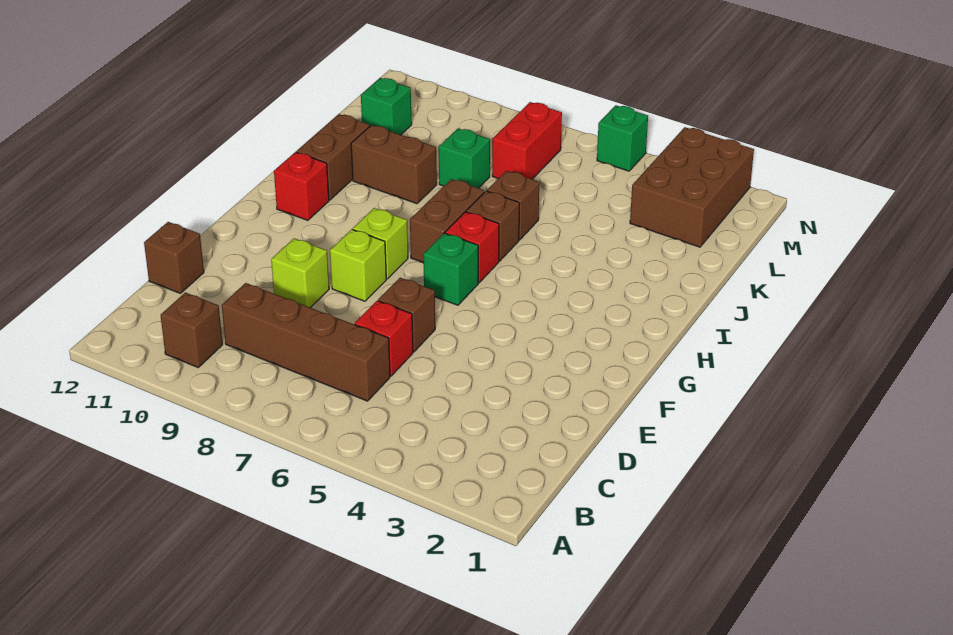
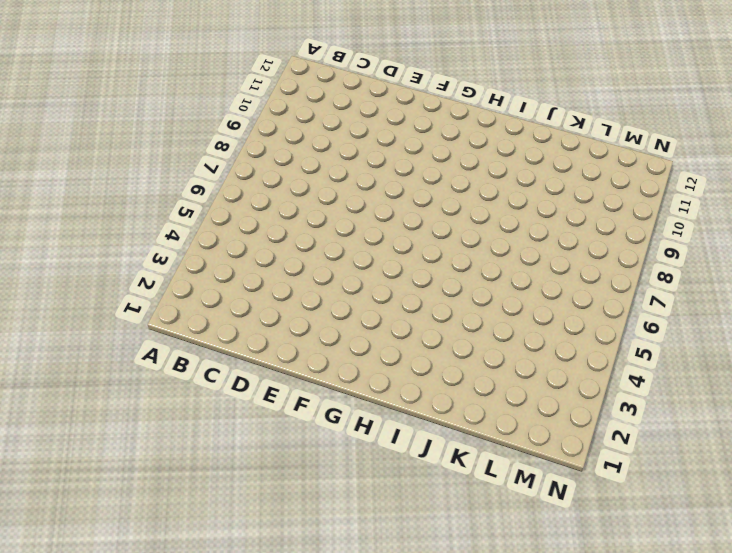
none -> brown 1x1 brick [161,292,223,367]
none -> brown 1x4 brick [222,283,390,401]
none -> red 1x1 brick [355,301,413,376]

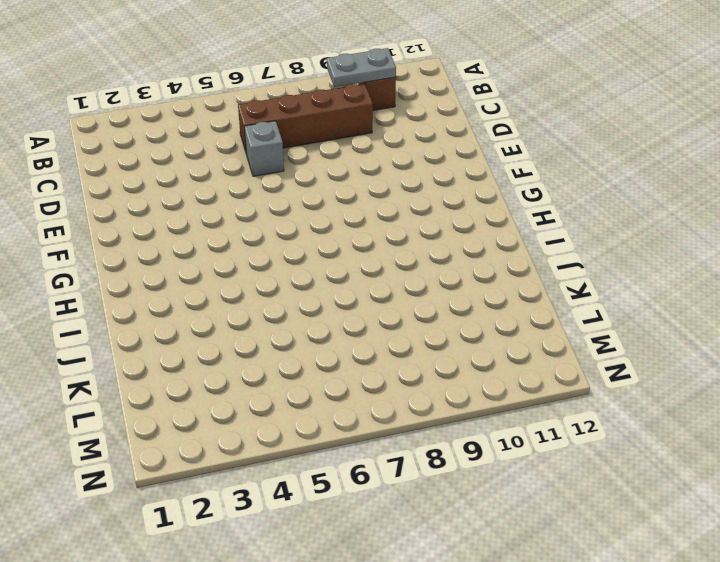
grey 1x2 plate [327,48,396,87] -> none
grey 1x1 brick [244,121,284,176] -> red 1x1 brick [355,301,413,376]
none -> brown 1x1 brick [144,222,204,293]
none -> brown 1x1 brick [378,278,435,352]
none -> lime 1x1 brick [271,238,329,308]

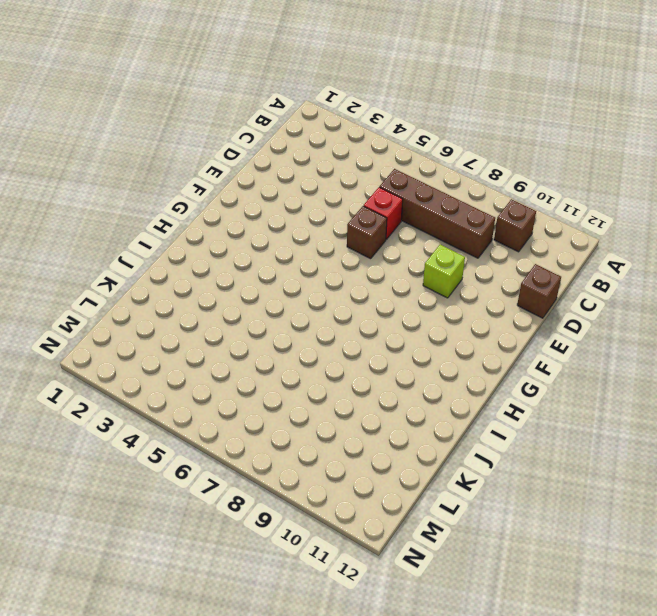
none -> lime 1x1 brick [330,229,386,301]
none -> green 1x1 brick [423,233,478,305]
none -> lime 1x1 brick [353,208,408,279]

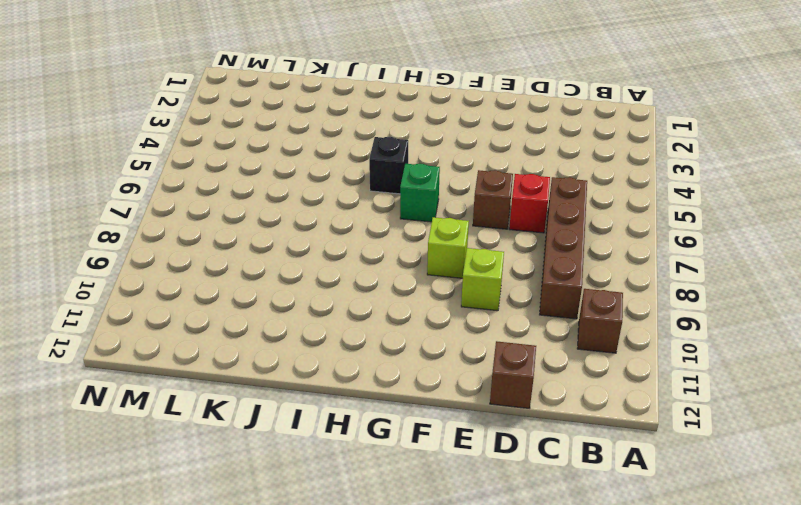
black 1x1 brick [369,137,408,194] -> none
none -> lime 1x1 brick [353,208,408,279]
none -> red 1x1 brick [445,212,499,283]
none -> brown 1x2 brick [410,179,484,263]

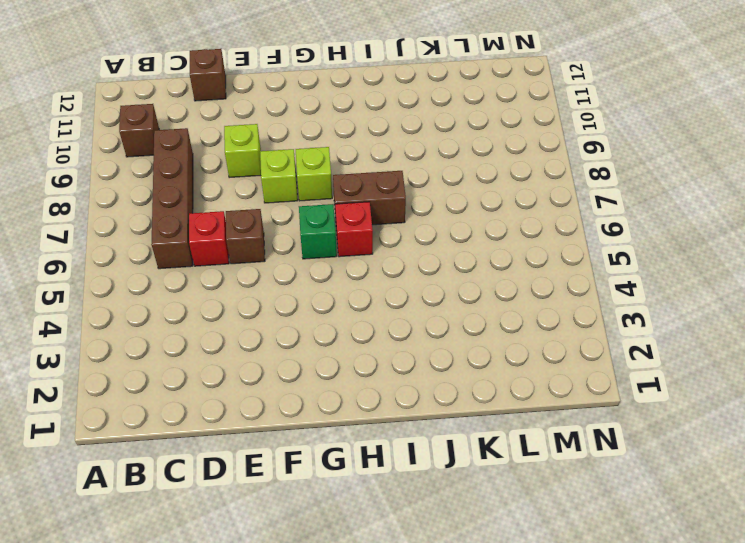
none -> red 1x1 brick [274,152,329,220]
none -> brown 1x1 brick [466,191,520,261]
none -> brown 1x2 brick [296,114,370,200]

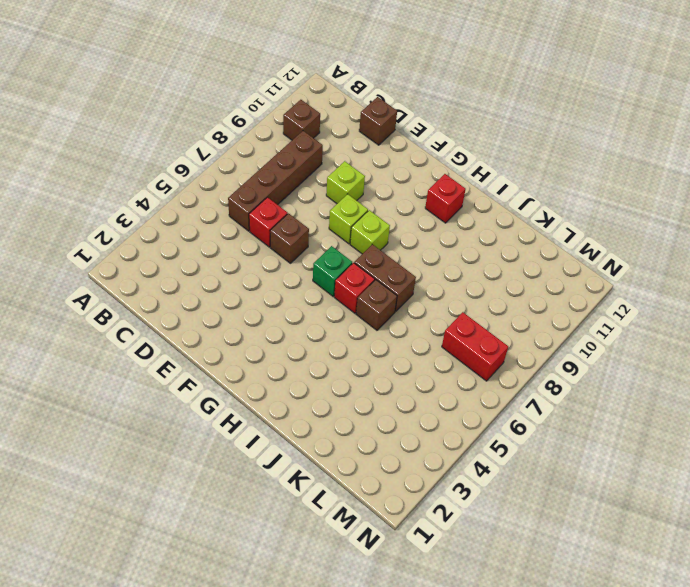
none -> brown 1x2 brick [296,114,370,200]
none -> brown 1x1 brick [487,171,539,240]
none -> brown 1x2 brick [351,125,437,204]

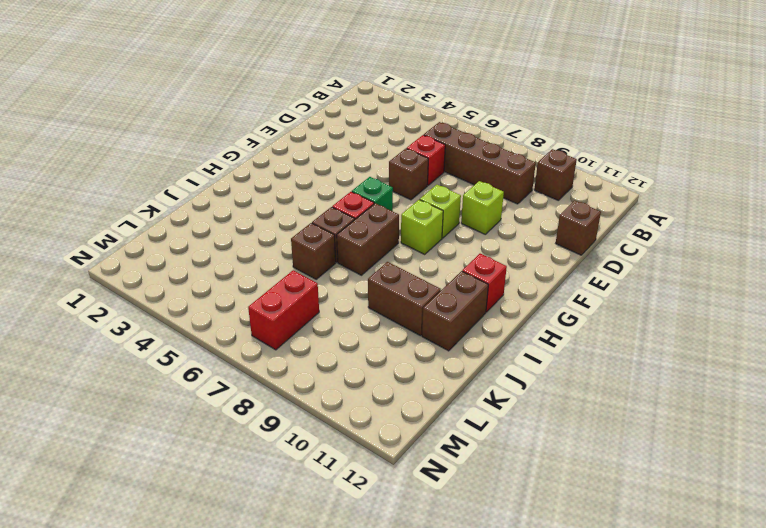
none -> green 1x1 brick [439,128,490,188]
none -> brown 2x3 brick [630,127,754,247]
none -> green 1x1 brick [361,78,412,135]

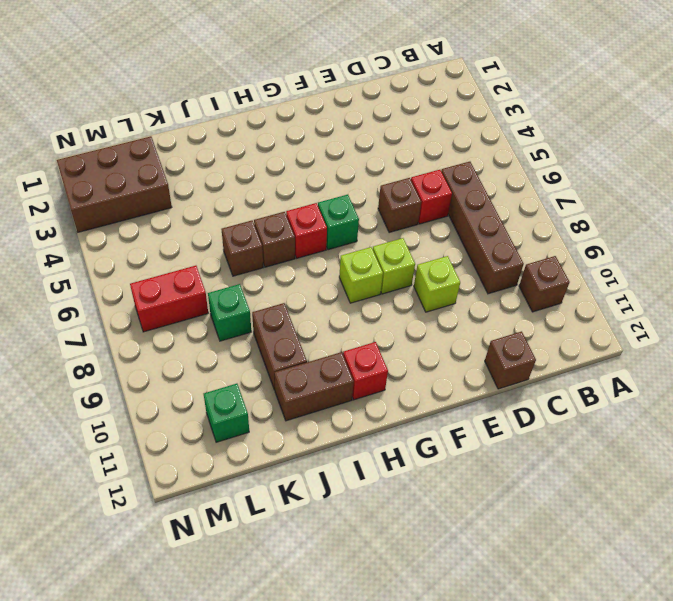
none -> brown 1x2 brick [410,179,484,263]
none -> green 1x1 brick [597,105,648,171]

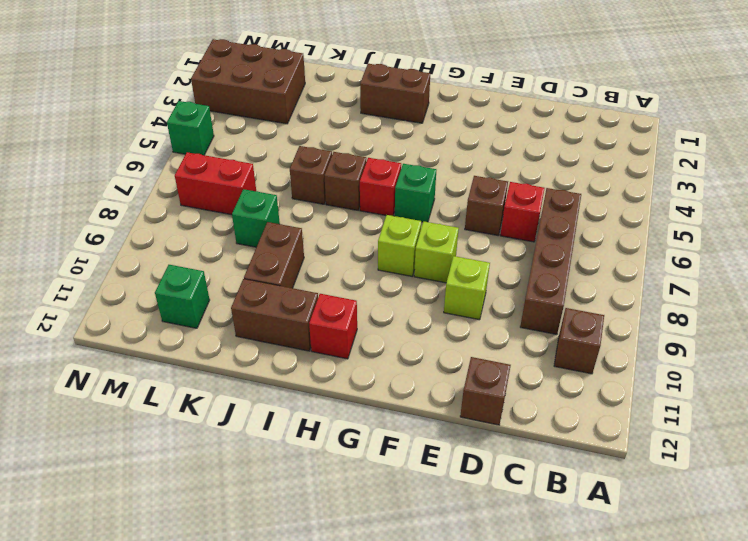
brown 1x2 brick [360,64,430,123] -> brown 1x2 brick moved to [410,179,484,263]

